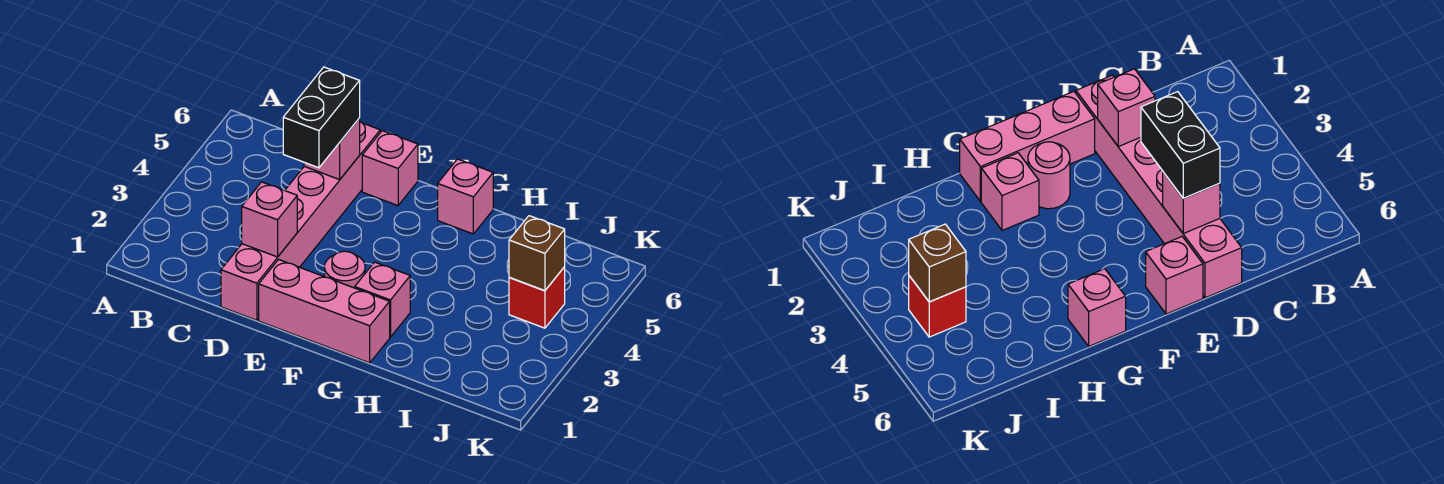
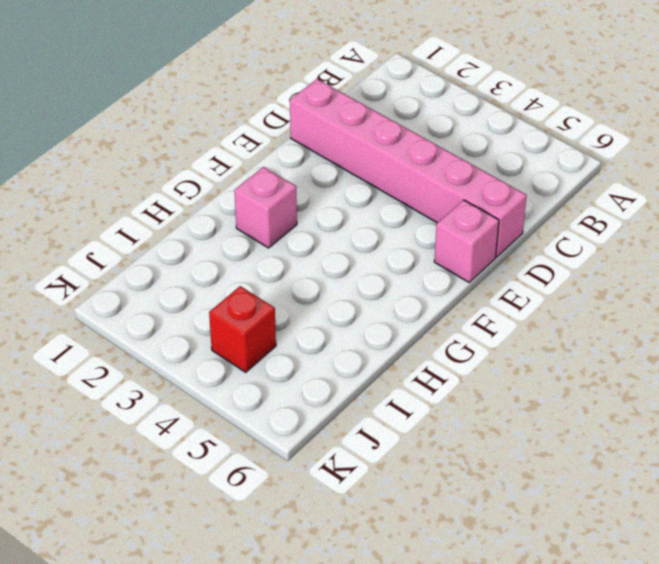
none -> pink 1x3 brick [259,260,390,363]
none -> pink 1x1 round brick [325,251,365,288]

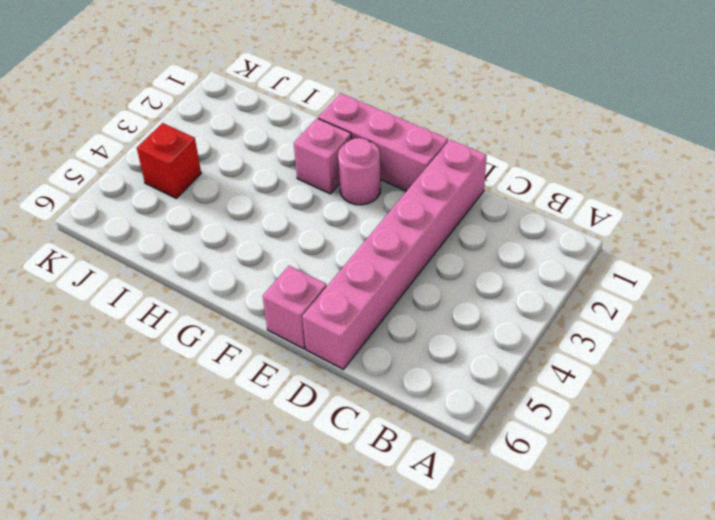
none -> pink 1x1 brick [438,159,493,234]
none -> pink 1x1 brick [242,182,297,257]

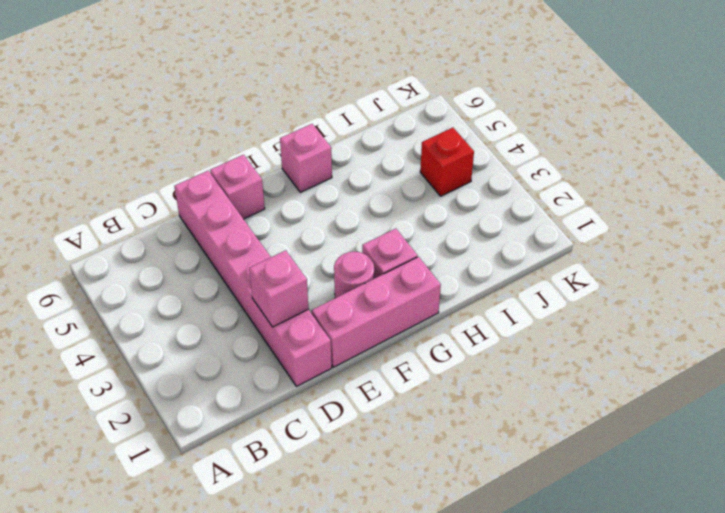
none -> pink 1x1 brick [304,118,360,180]
none -> brown 1x1 brick [509,216,565,291]

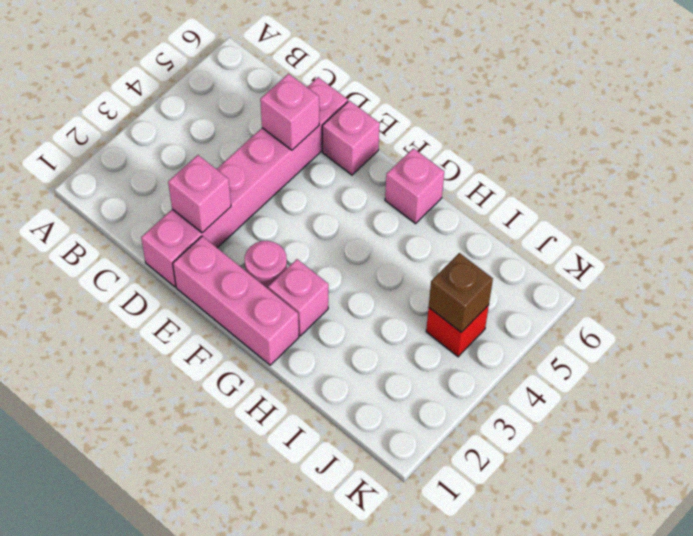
none -> black 1x2 brick [283,67,360,168]

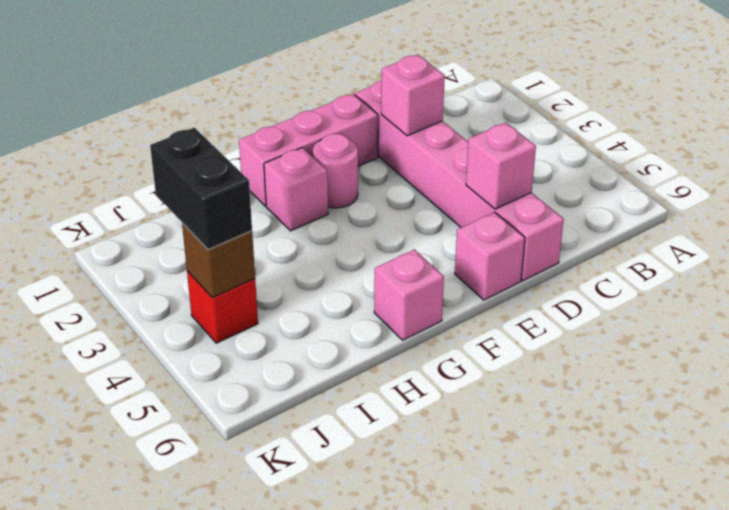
black 1x2 brick [150,128,252,249] -> black 1x2 brick moved to [283,67,360,168]

